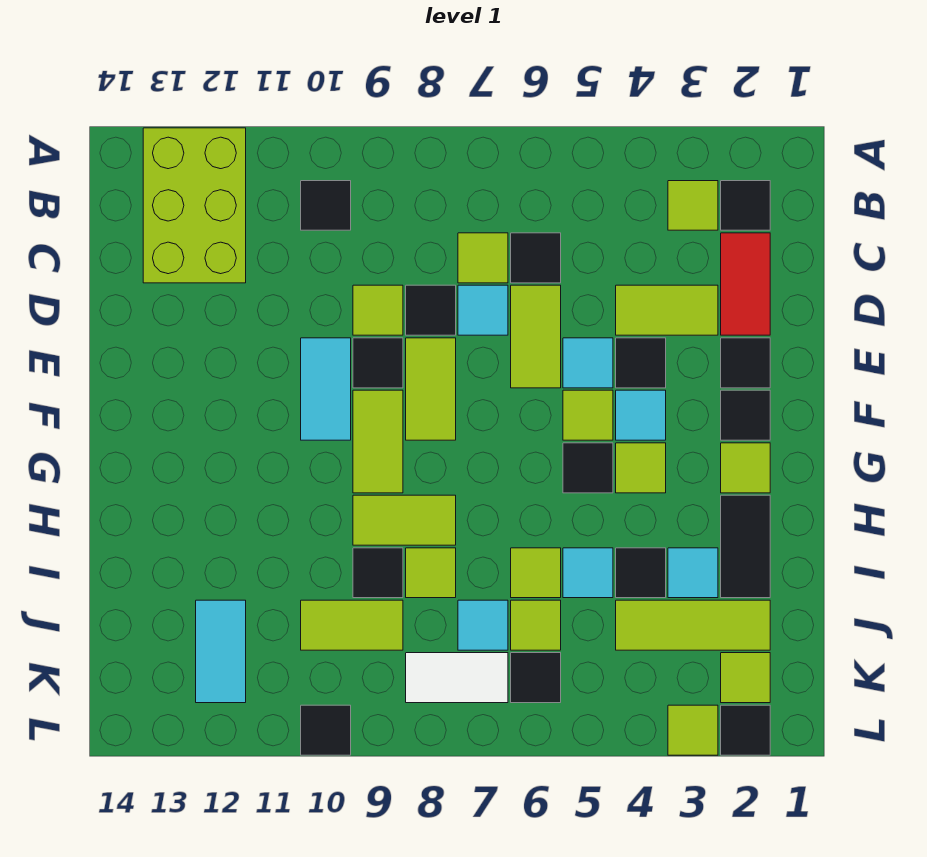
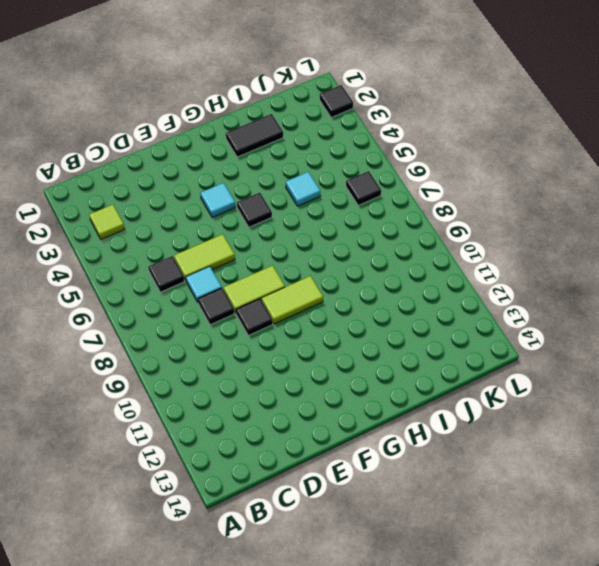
none -> lime 2x3 brick [143,128,246,283]
none -> black 1x1 tile [721,181,770,230]
none -> black 1x1 tile [301,181,351,230]
none -> red 1x2 tile [721,233,770,335]

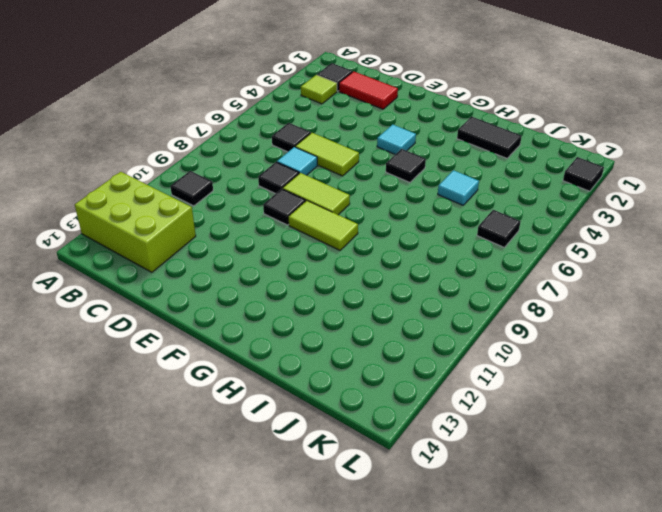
none -> lime 1x1 tile [458,233,508,283]
none -> lime 1x2 tile [616,285,718,335]
none -> lime 1x1 tile [353,285,403,335]
none -> black 1x1 tile [721,338,770,388]

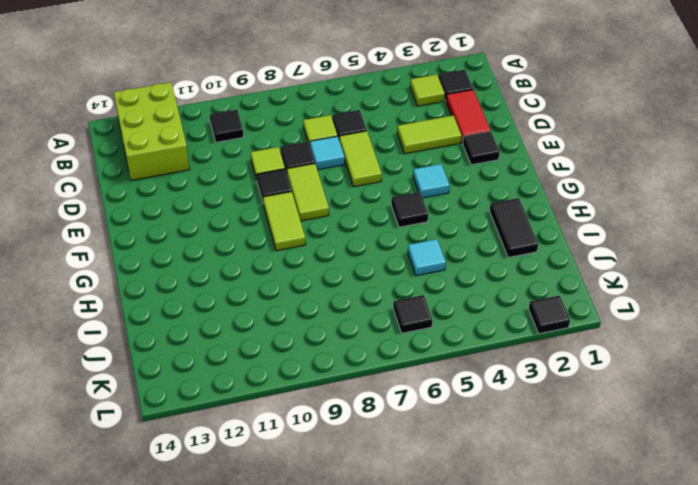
none -> black 1x1 tile [616,338,666,388]
none -> cyan 1x1 tile [563,338,613,388]
none -> cyan 1x2 tile [301,338,351,440]
none -> black 1x1 tile [721,390,770,440]

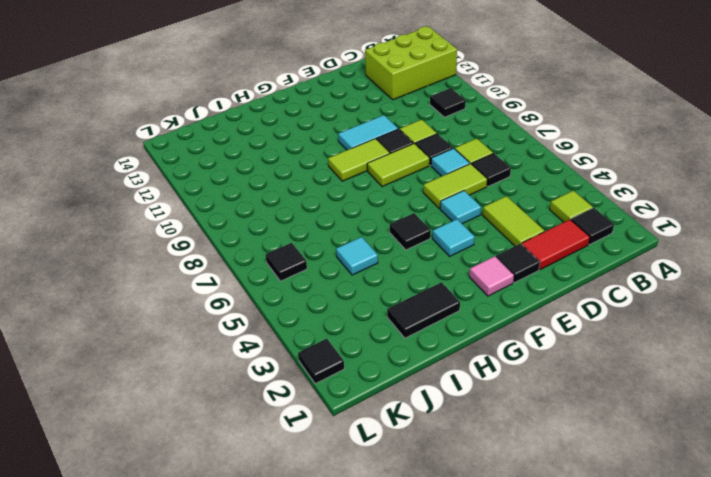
pink 1x1 tile [469,256,514,296] -> black 1x1 tile [721,390,770,440]
none -> black 1x1 tile [616,338,666,388]
none -> lime 1x1 tile [563,390,613,440]
none -> lime 1x1 tile [721,443,770,493]
none -> lime 1x1 tile [616,443,666,493]

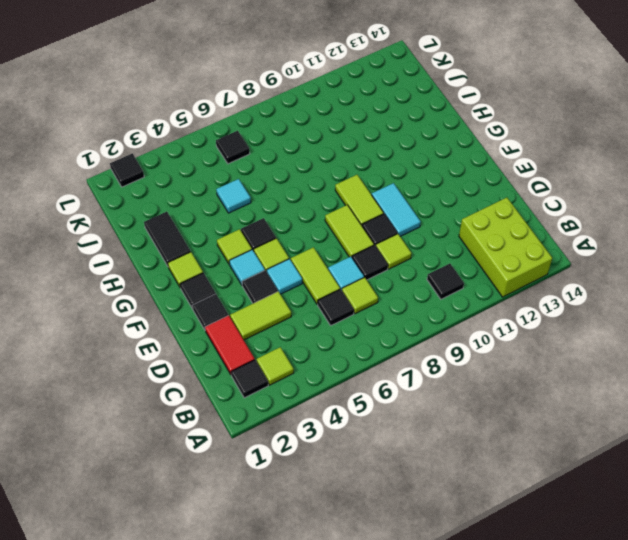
none -> lime 1x2 tile [353,495,456,545]
none -> cyan 1x1 tile [668,548,718,598]
none -> black 1x1 tile [616,548,666,598]
none -> lime 1x1 tile [511,548,561,598]

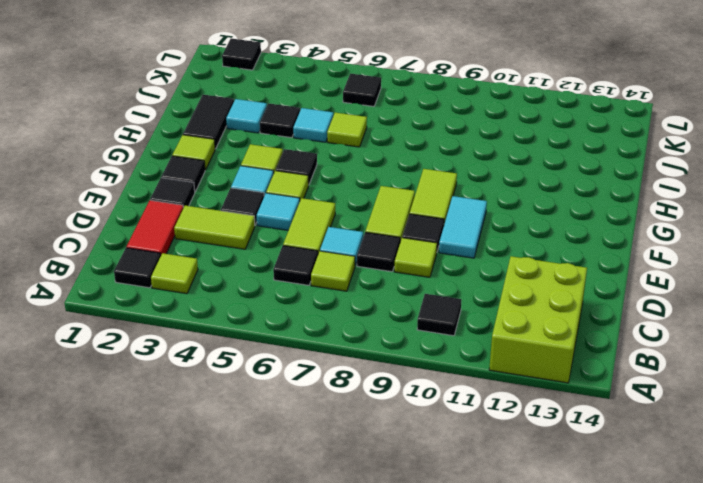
none -> lime 1x2 tile [353,495,456,545]
none -> lime 1x1 tile [406,548,456,598]
none -> black 1x1 tile [353,548,403,598]
none -> lime 1x3 tile [616,600,770,650]

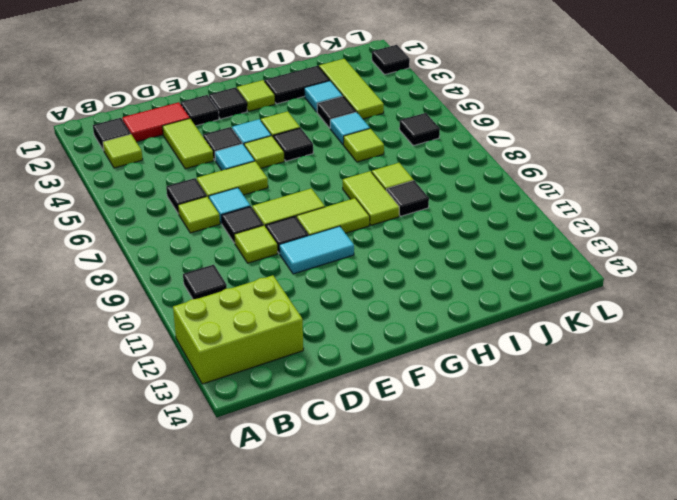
none -> lime 1x1 tile [511,600,561,650]
none -> cyan 1x1 tile [458,600,508,650]
none -> lime 1x2 tile [301,600,403,650]
none -> cyan 1x2 tile [196,600,246,703]

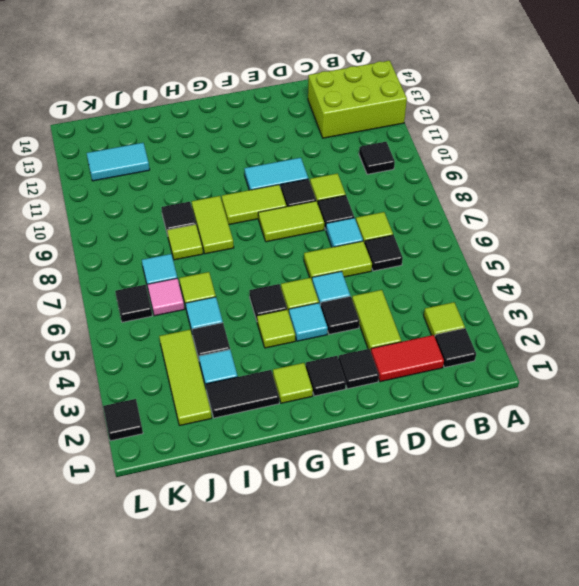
pink 1x1 tile [147,278,184,316] -> lime 1x1 tile [511,600,561,650]
none -> lime 1x2 tile [301,600,403,650]
none -> lime 1x1 tile [721,653,770,703]
none -> white 1x2 tile [406,653,508,703]
none -> lime 1x1 tile [668,705,718,755]

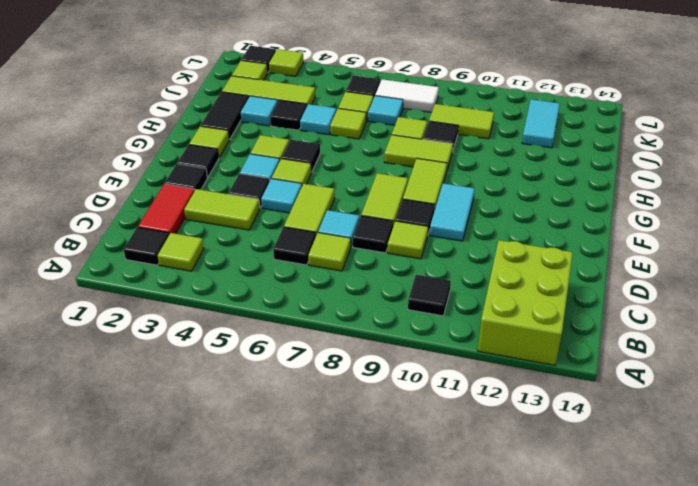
none -> black 1x1 tile [301,705,351,755]

